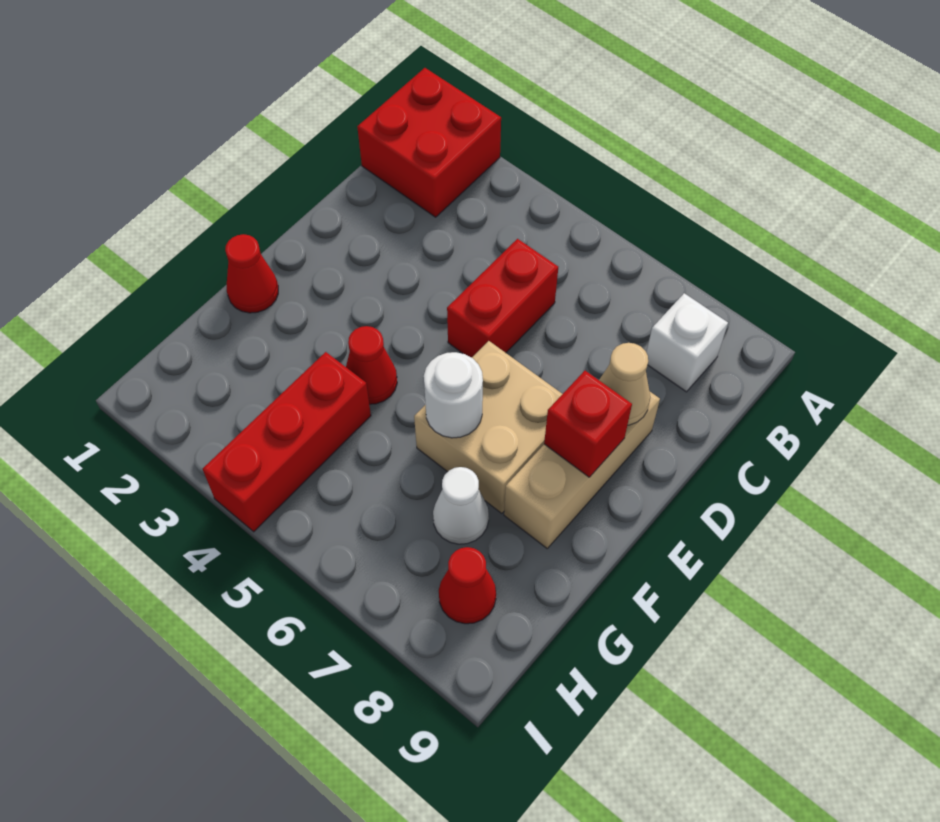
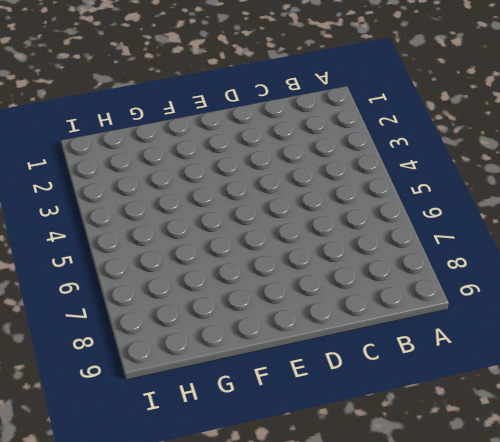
none -> red 2x2 brick [357,68,501,217]
none -> white 1x1 brick [646,293,728,392]
none -> red 1x2 brick [447,239,558,358]

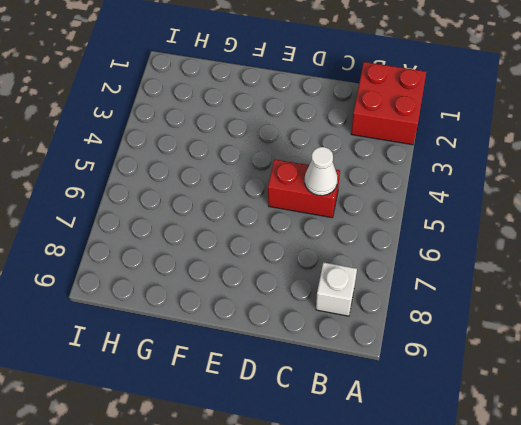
white 1x1 cone [305,147,338,196] -> white 1x1 cone moved to [433,467,489,544]
none -> tan 1x3 brick [504,392,660,548]
none -> tan 2x2 brick [414,341,562,514]
none -> red 1x1 cone [225,234,278,313]

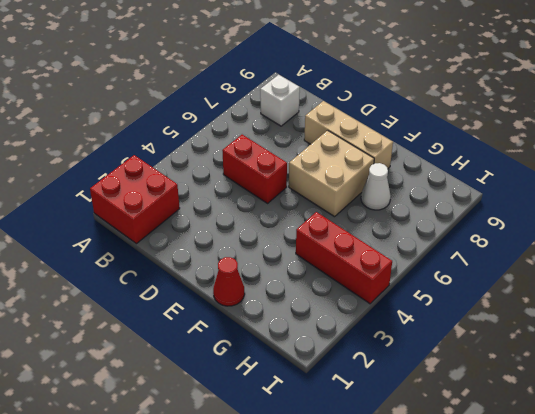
none -> red 1x1 cone [346,326,397,404]
none -> red 1x1 cone [439,547,496,624]
none -> tan 1x1 cone [599,343,650,425]

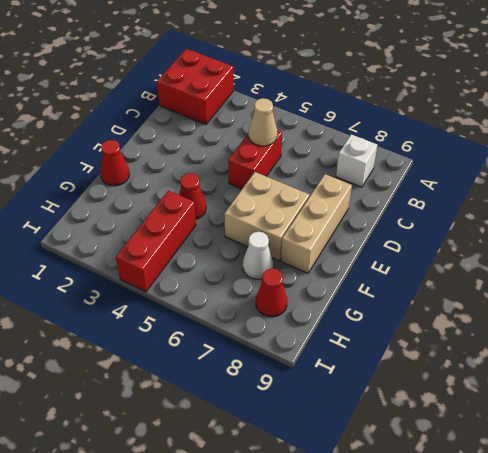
tan 1x1 cone [249,98,277,146] -> tan 1x1 cone moved to [599,343,650,425]
none -> red 1x1 brick [544,371,632,477]
none -> white 1x1 round brick [424,352,483,438]

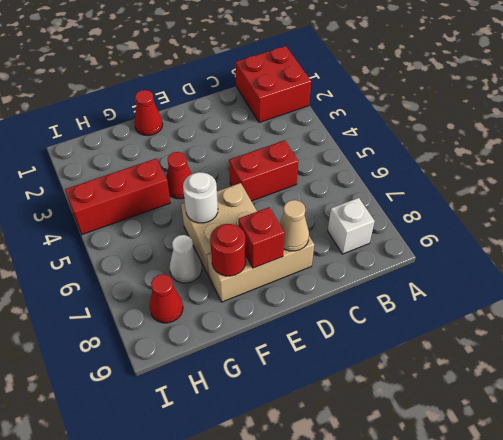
red 1x1 round brick [210,224,246,276] -> none

